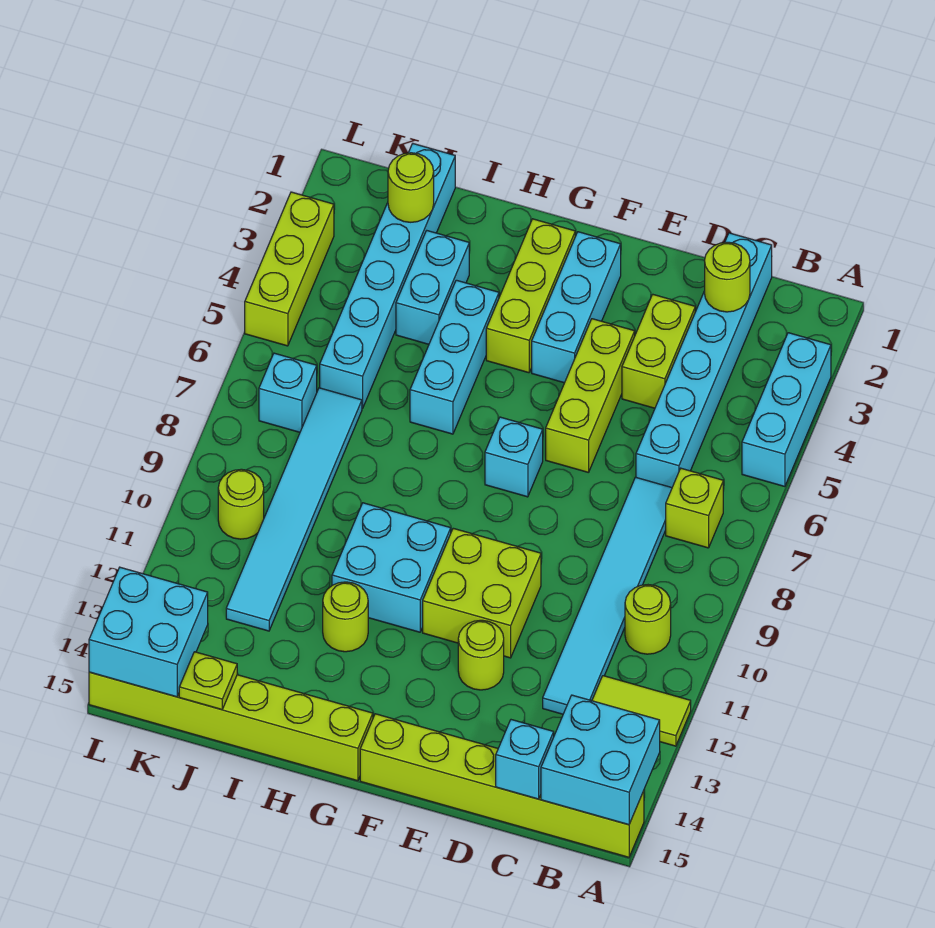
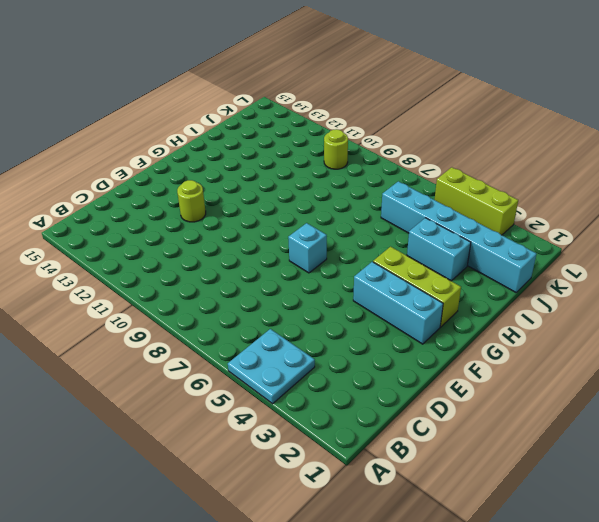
cyan 2x2 plate [228,329,315,404] -> cyan 1x3 brick [742,333,831,487]
none -> lime 1x2 tile [592,676,691,746]
none -> lime 1x6 brick [360,714,644,857]
none -> lime 1x1 brick [666,468,723,548]
none -> lime 1x1 round brick [625,585,671,654]

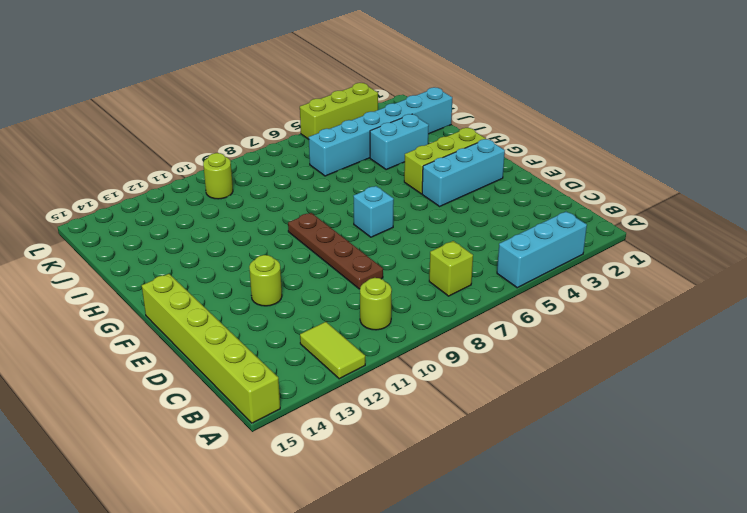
brown 1x4 plate [288,213,383,289] -> none
none -> cyan 1x6 brick [636,233,772,487]
none -> cyan 1x6 tile [543,477,672,714]
none -> lime 1x2 brick [622,294,695,408]
none -> lime 1x3 brick [546,319,635,473]

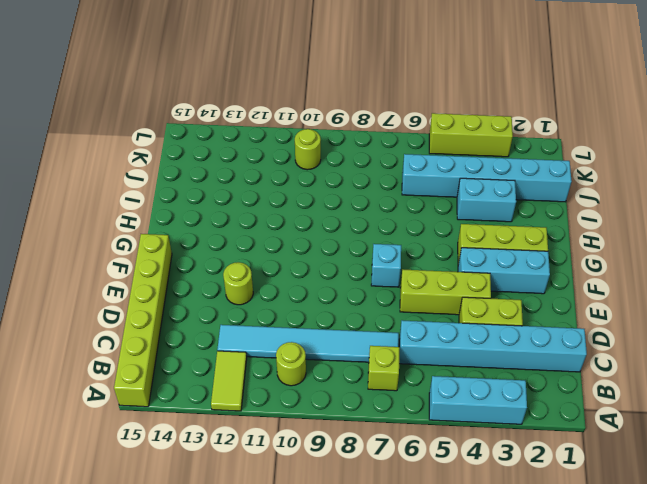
none -> lime 2x2 brick [423,528,541,658]
none -> cyan 2x2 brick [332,503,451,632]
none -> lime 1x6 brick [89,672,373,781]
none -> cyan 1x3 brick [410,280,499,434]

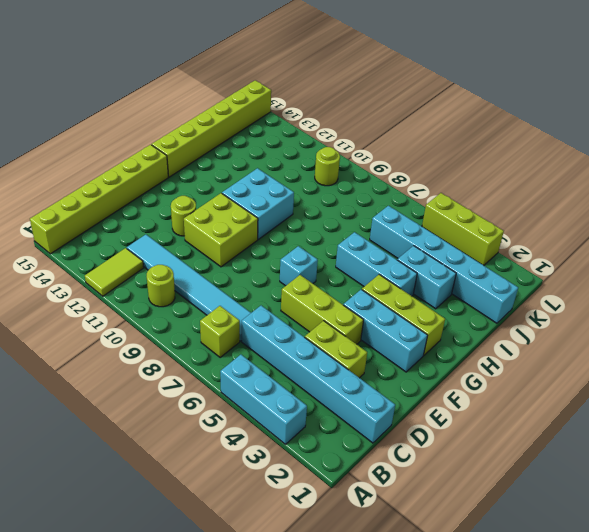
none -> lime 1x1 round brick [323,582,368,652]
none -> cyan 1x6 tile [226,388,362,631]
none -> cyan 1x1 brick [259,353,317,432]
none -> cyan 2x2 brick [541,695,660,825]

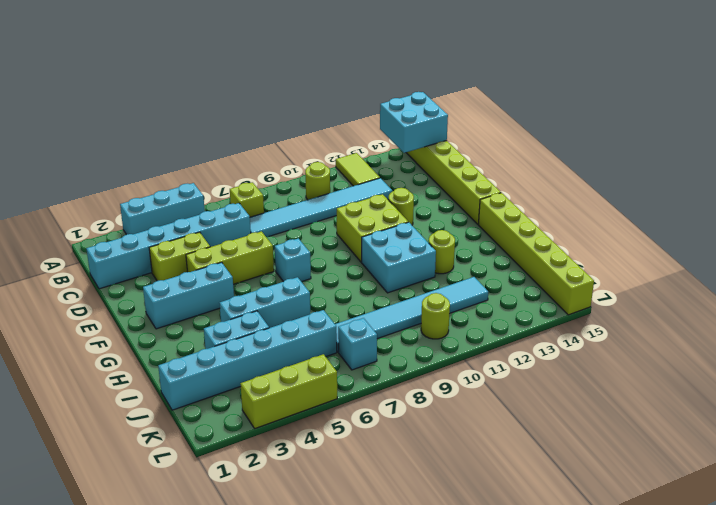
none -> lime 1x3 brick [486,219,575,373]
none -> lime 1x1 round brick [705,242,750,312]
none -> cyan 1x1 brick [496,720,554,799]
none -> lime 1x1 round brick [388,153,434,222]

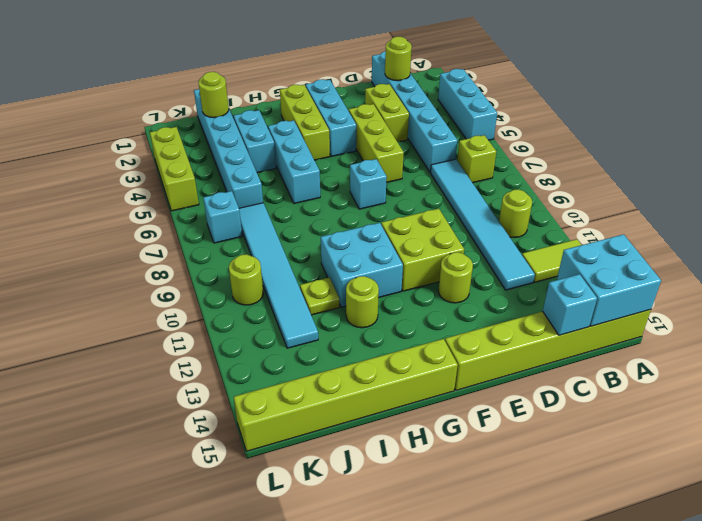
lime 1x1 plate [300,277,340,315] -> lime 1x1 plate moved to [179,652,237,710]
none -> cyan 2x2 brick [89,567,208,697]

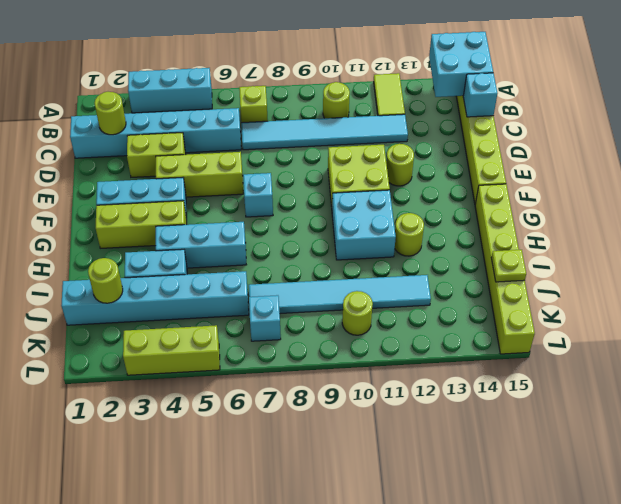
none -> cyan 2x2 brick [89,567,208,697]

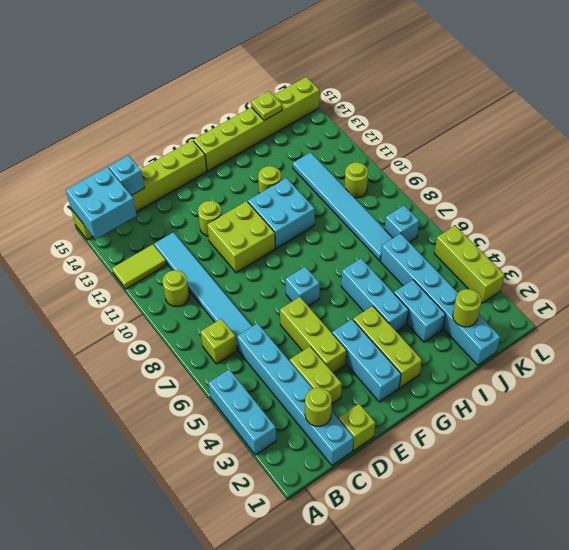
lime 1x1 brick [338,404,375,450] -> none
none -> cyan 2x2 brick [89,567,208,697]

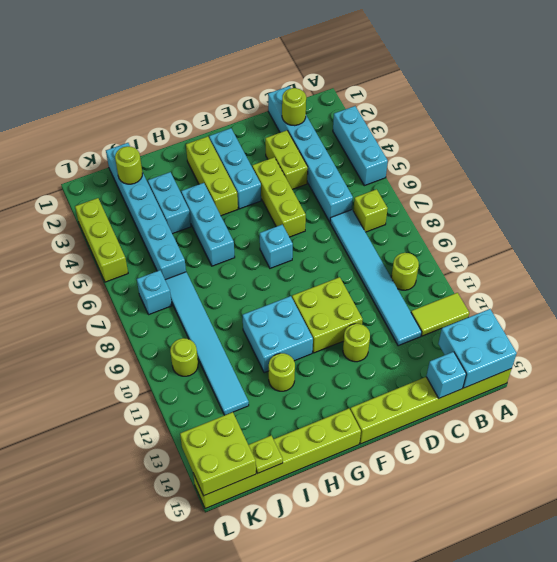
lime 2x2 brick [180,412,256,496] -> cyan 2x2 brick [89,567,208,697]

